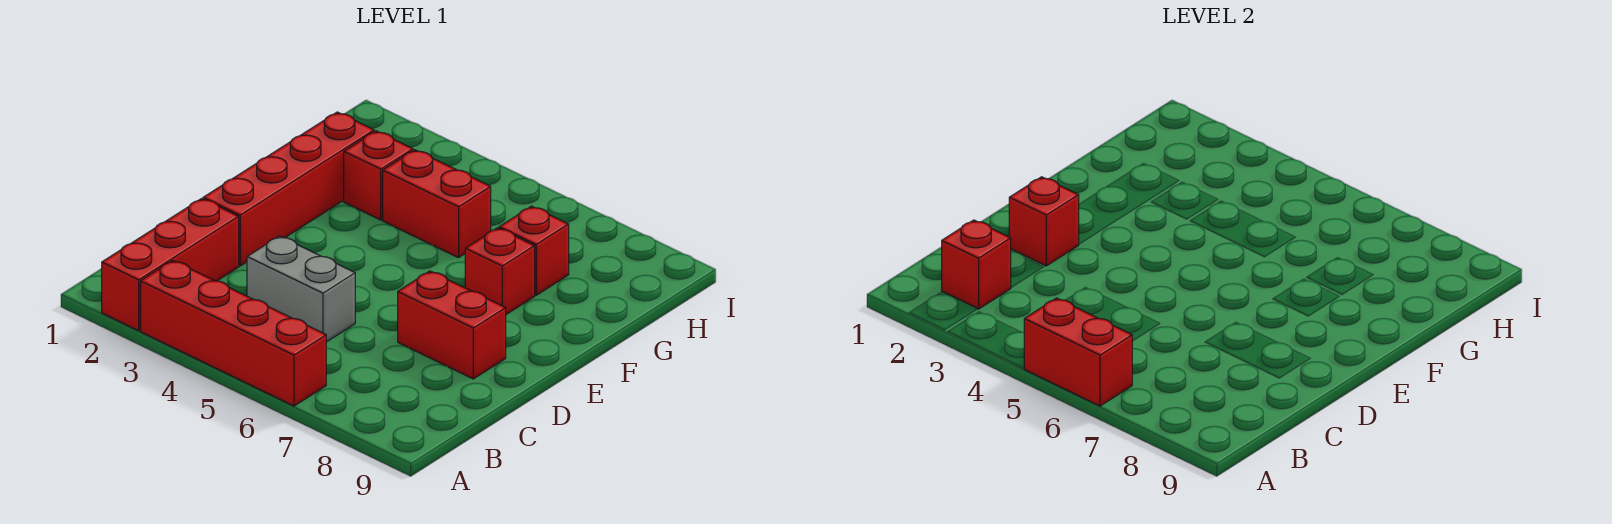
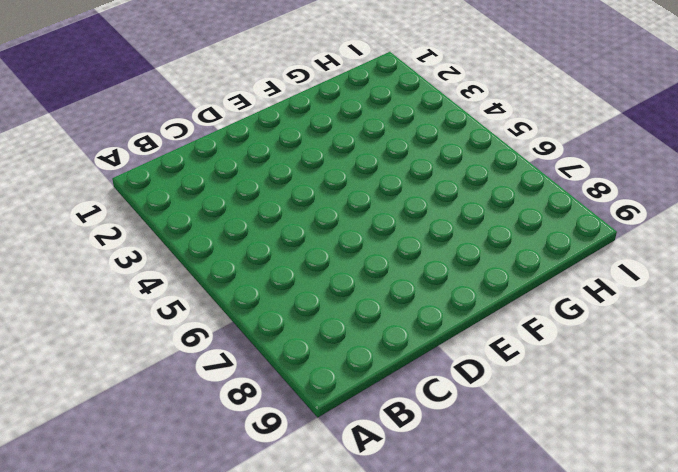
none -> red 1x3 brick [102,198,239,331]
none -> red 1x4 brick [141,261,326,406]
none -> grey 1x2 brick [247,236,355,342]

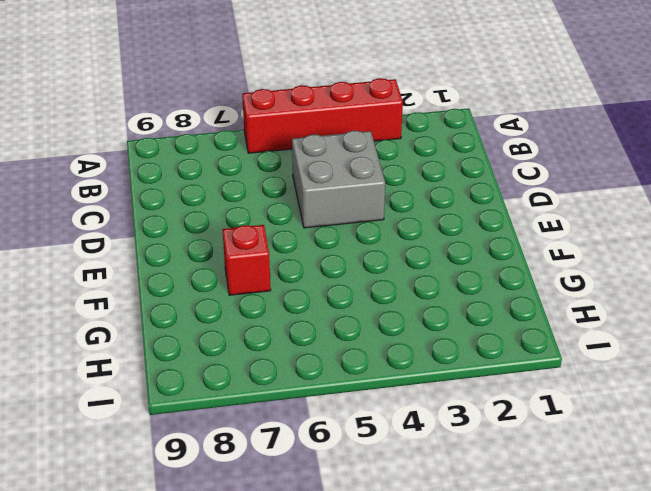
grey 2x2 brick [292,131,385,228] -> grey 1x2 brick [247,236,355,342]
none -> red 1x3 brick [102,198,239,331]
none -> red 1x4 brick [203,112,374,266]
none -> red 1x2 brick [398,271,506,379]

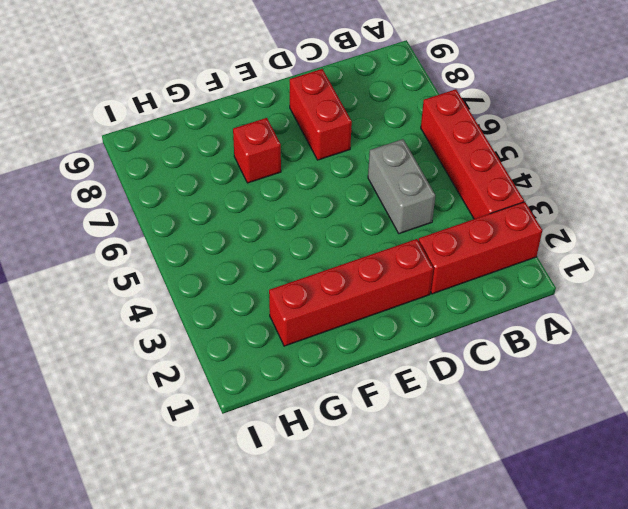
none -> red 1x1 brick [344,131,413,220]
none -> red 1x2 brick [383,150,491,258]
none -> red 1x1 brick [499,206,569,295]

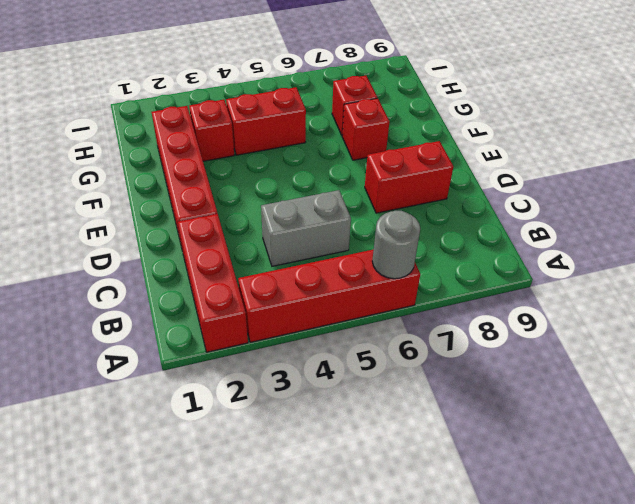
grey 1x1 round brick [372,211,420,279] -> red 1x2 brick [1024,298,1132,406]
none -> red 1x1 brick [942,220,1011,309]
none -> red 1x1 brick [1009,177,1079,266]

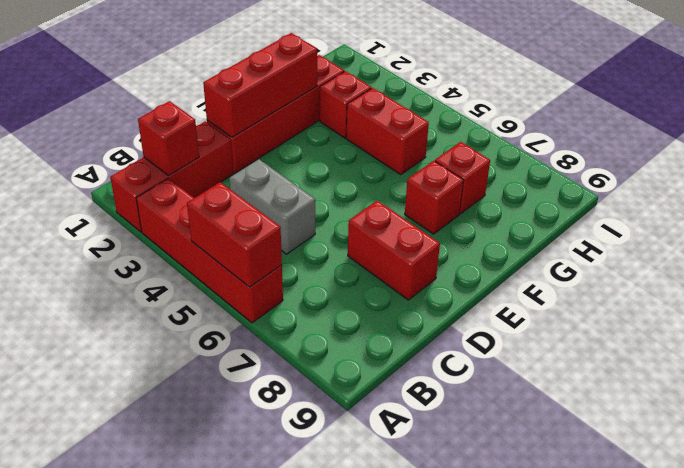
red 1x3 brick [203,33,317,137] -> red 1x1 brick [1009,177,1079,266]

